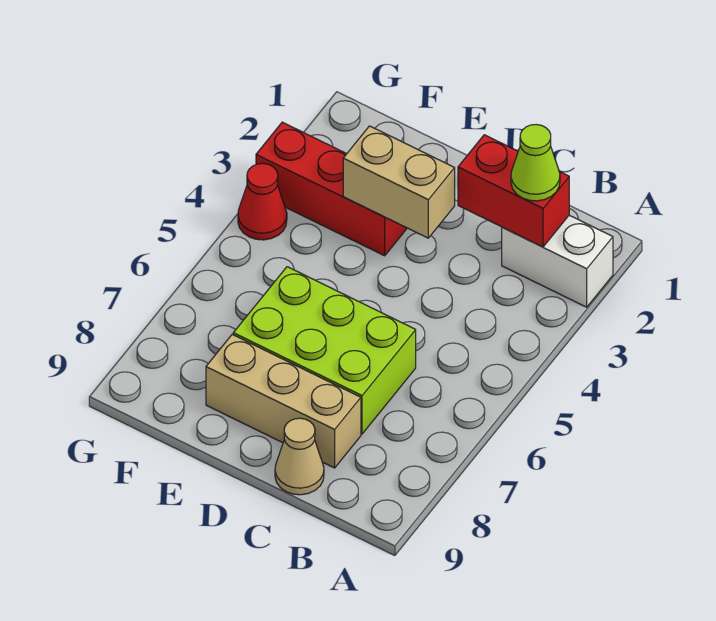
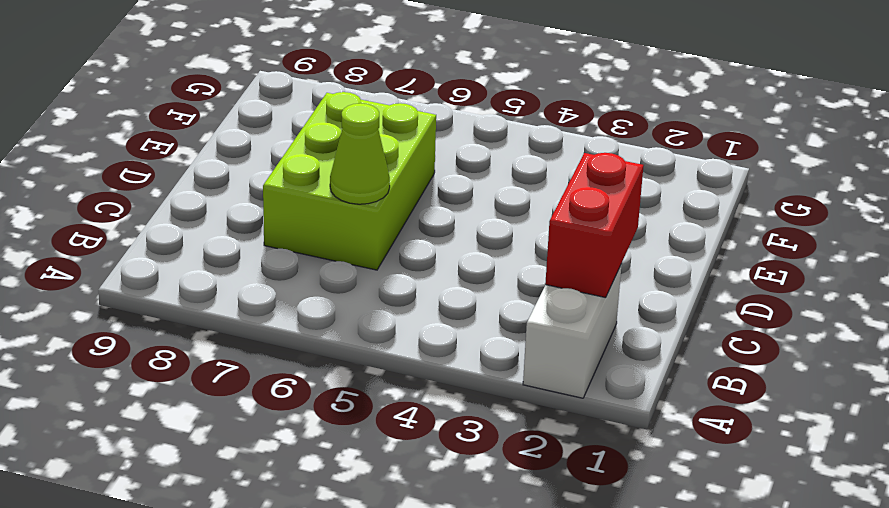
lime 1x1 cone [330,103,390,204] -> lime 1x1 cone moved to [511,125,560,201]
none -> tan 1x3 brick [206,335,361,468]
none -> tan 1x1 cone [275,418,324,495]

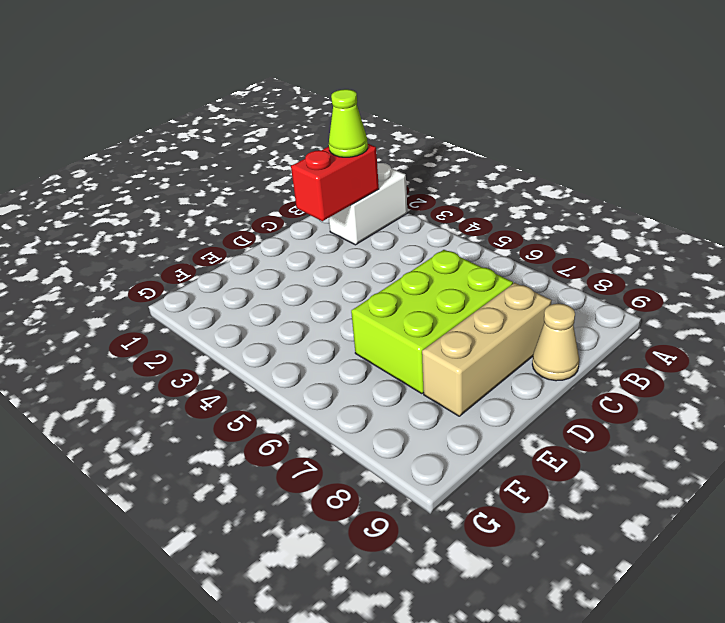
none -> red 1x3 brick [256,122,407,256]
none -> red 1x1 cone [238,163,287,240]

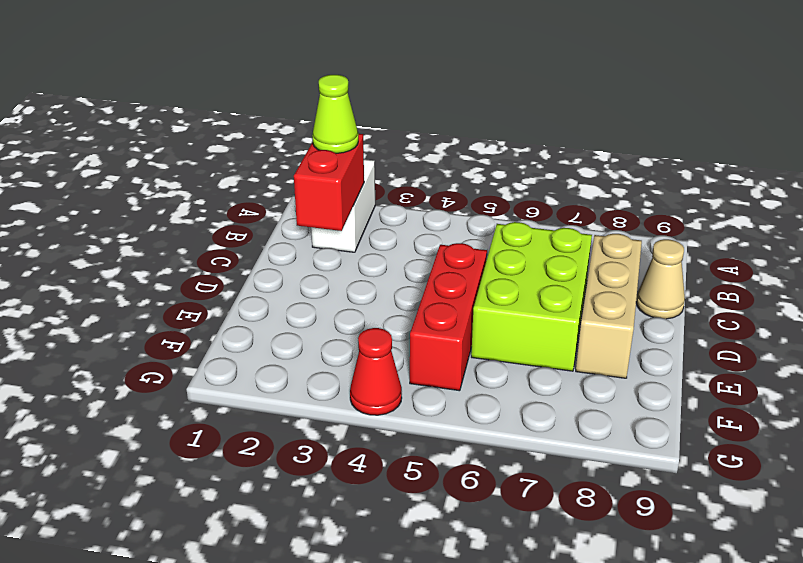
red 1x3 brick [410,243,487,391] -> red 1x3 brick moved to [256,122,407,256]
none -> tan 1x2 brick [343,126,455,238]

